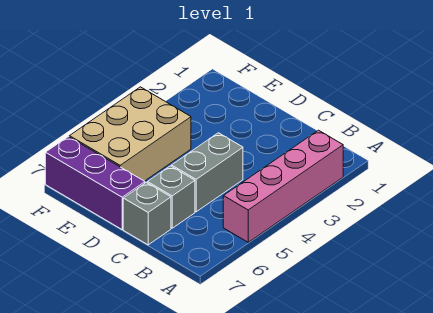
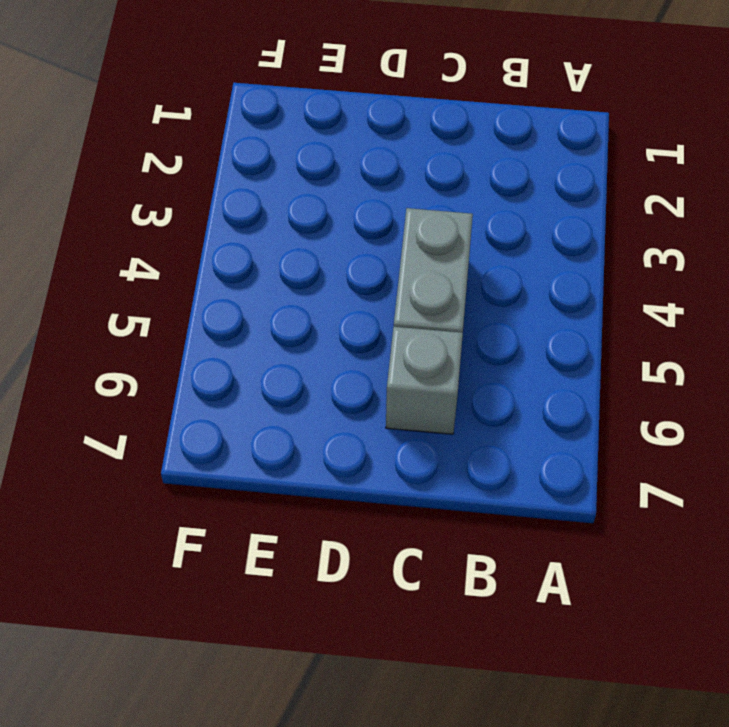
none -> pink 1x4 brick [223,130,343,242]
none -> grey 1x1 brick [123,182,171,245]

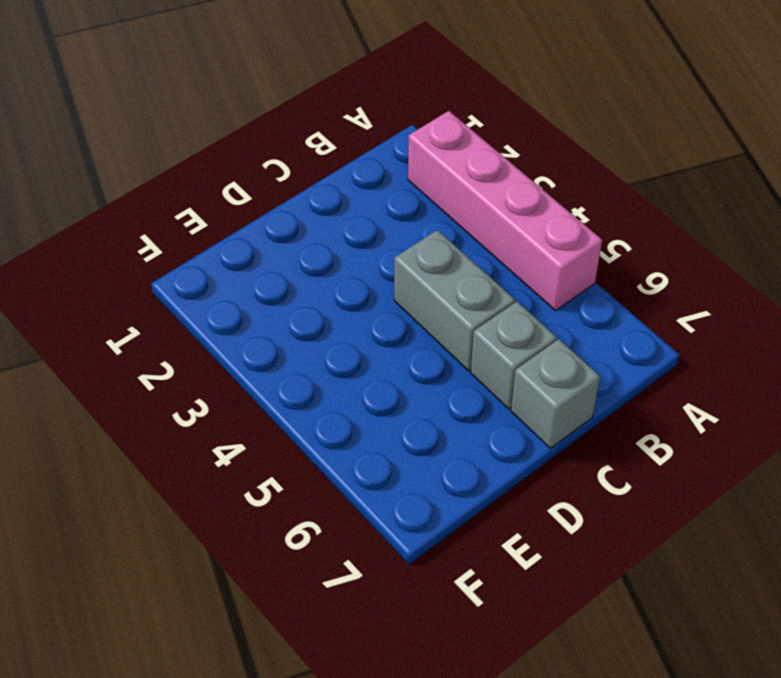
none -> purple 1x3 brick [45,137,145,229]
none -> tan 2x3 brick [69,87,191,181]

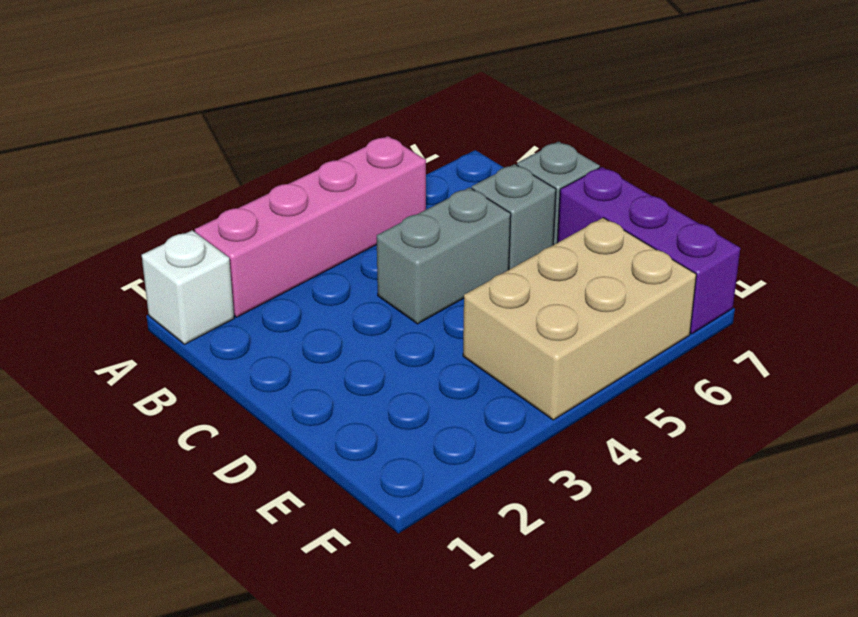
white 1x1 brick [142,230,234,344] -> none

